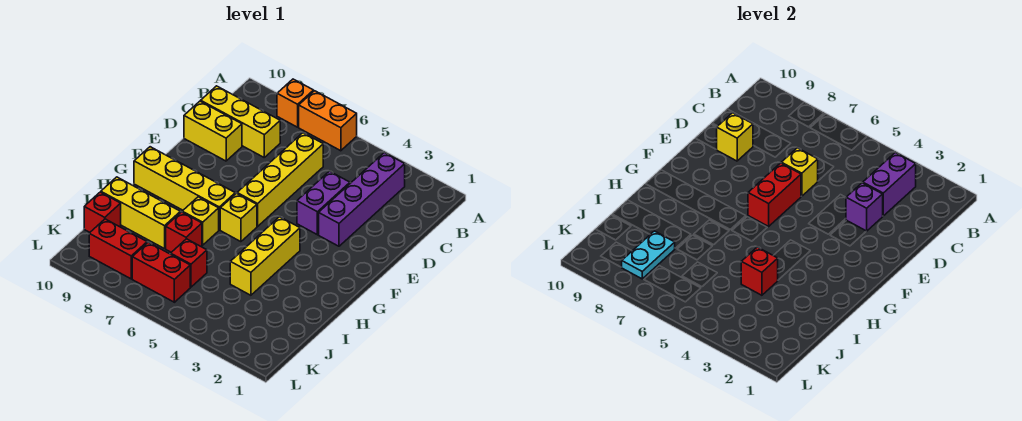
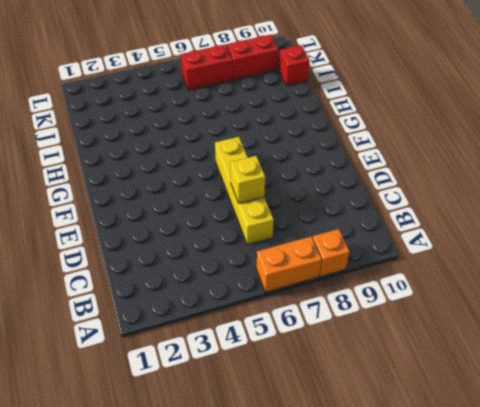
none -> purple 1x4 brick [319,153,405,246]
none -> yellow 1x3 brick [201,86,280,157]
none -> purple 1x2 brick [297,171,350,235]

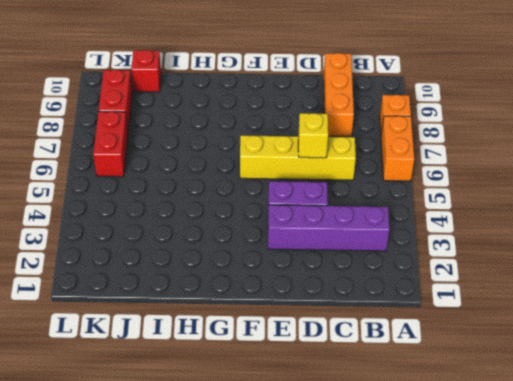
orange 1x3 brick [324,53,354,136] -> yellow 1x3 brick [201,86,280,157]
none -> yellow 1x2 brick [184,101,242,161]
none -> yellow 1x3 brick [230,217,300,295]
none -> yellow 1x1 brick [220,193,257,242]

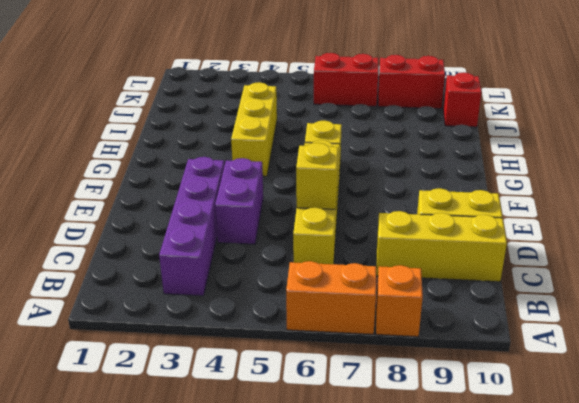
none -> yellow 1x4 brick [134,147,235,230]
none -> yellow 1x1 brick [182,197,219,245]
none -> red 1x1 brick [166,212,202,252]

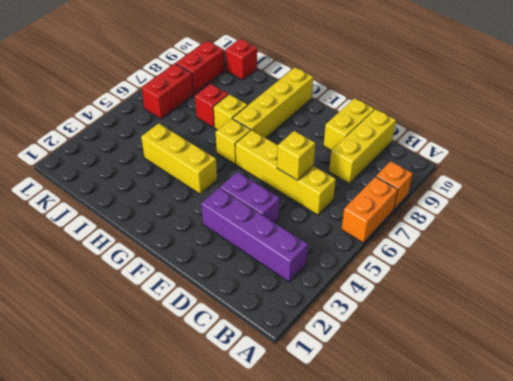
none -> yellow 1x3 brick [101,177,180,249]
none -> red 1x1 brick [171,239,207,287]
none -> purple 1x2 brick [863,153,916,216]

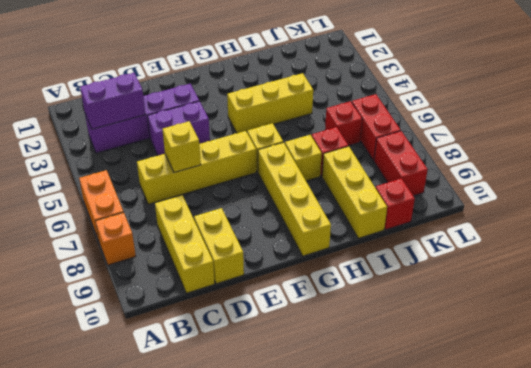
none -> purple 1x1 brick [846,183,883,231]
none -> yellow 1x1 brick [717,113,753,161]
none -> red 1x2 brick [748,163,801,226]

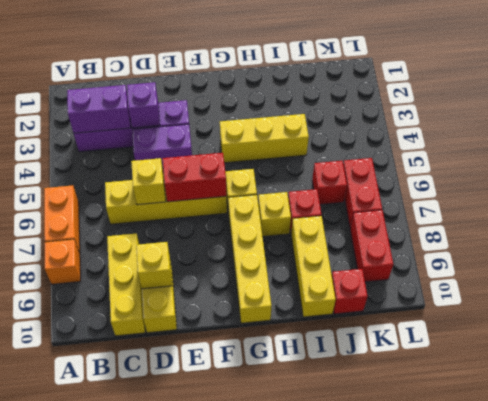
none -> red 1x1 brick [741,247,778,295]
none -> cyan 1x2 plate [622,231,675,279]

